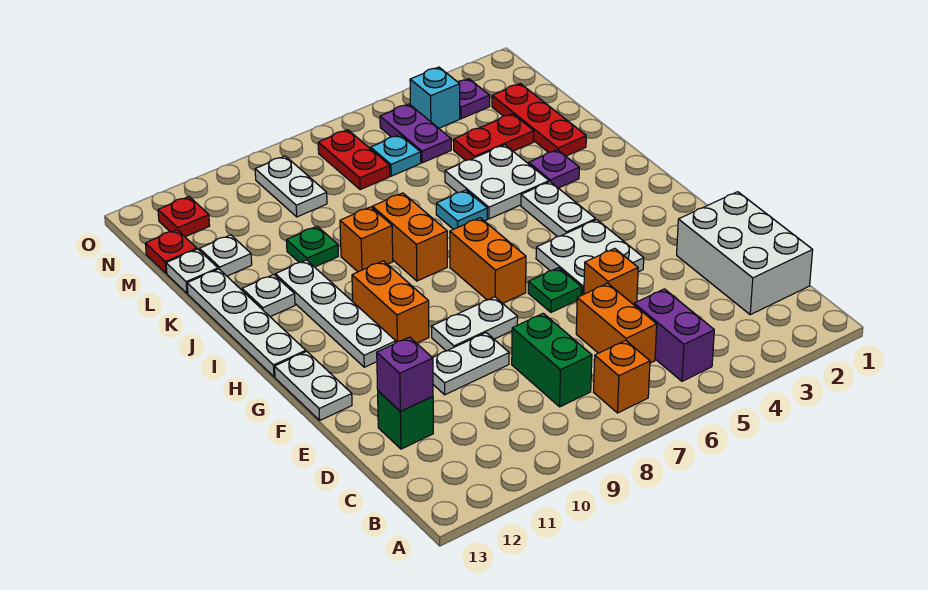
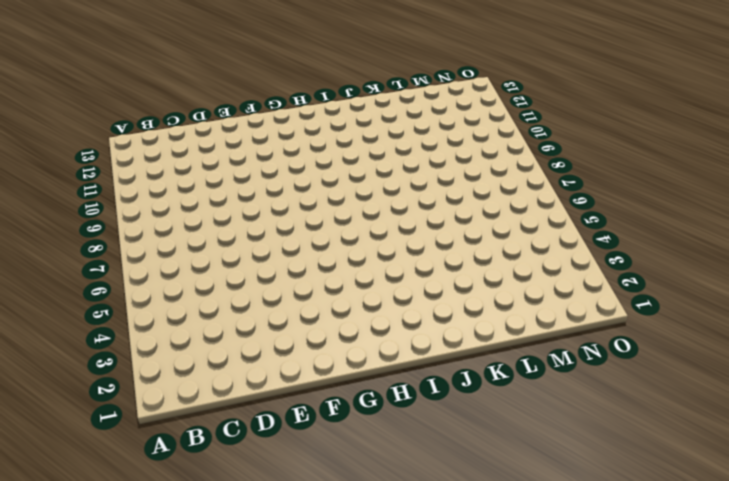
none -> purple 1x2 brick [634,289,714,381]
none -> orange 1x1 brick [594,340,650,413]
none -> white 2x3 brick [677,192,813,315]
none -> orange 1x2 brick [576,283,657,363]

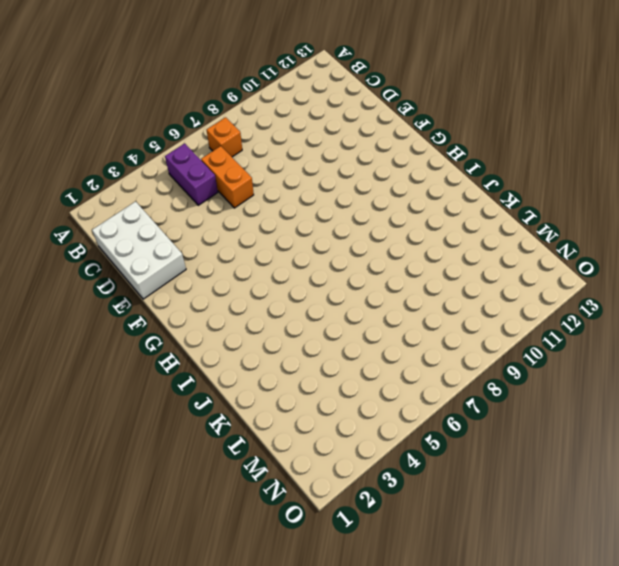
none -> green 1x2 brick [512,313,592,407]
none -> green 1x1 brick [378,391,433,449]
none -> orange 1x1 brick [584,248,638,305]
none -> white 1x2 plate [432,333,509,395]

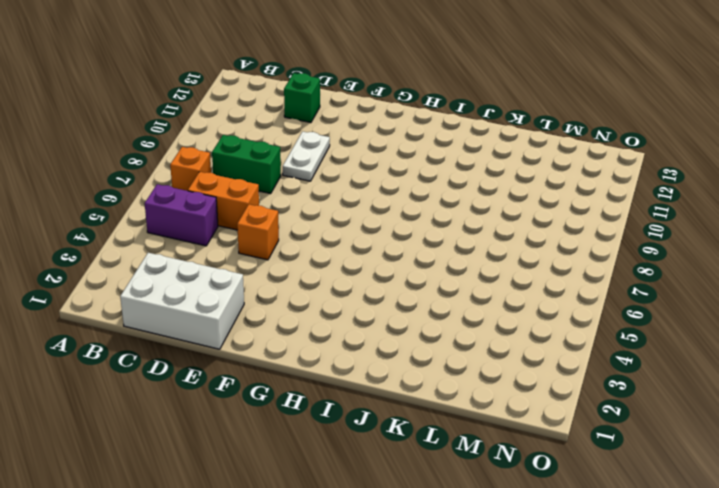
none -> white 2x2 plate [536,220,644,295]
none -> green 1x1 plate [528,268,581,312]
none -> white 1x2 plate [432,297,518,351]
none -> white 1x2 plate [275,352,352,420]

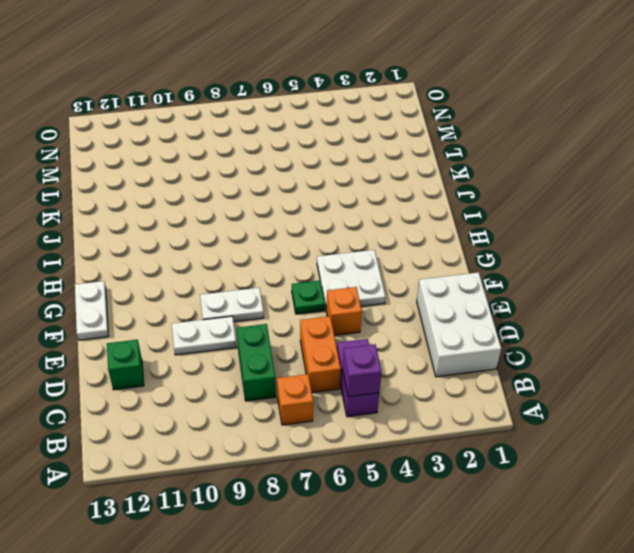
purple 1x1 brick [343,344,382,397] -> purple 1x1 brick moved to [377,337,433,411]
none -> orange 1x2 brick [450,218,526,303]
none -> orange 1x2 brick [352,261,429,343]
none -> white 1x4 plate [275,260,396,367]
none -> white 1x2 plate [521,182,596,237]

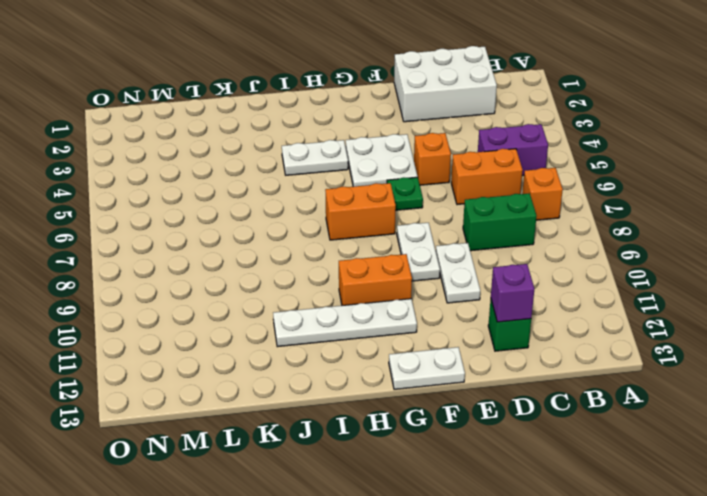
none -> white 1x4 plate [187,269,306,377]
none -> orange 1x2 brick [372,193,447,281]
none -> purple 1x1 plate [529,150,579,188]
none -> white 2x2 plate [445,145,549,219]

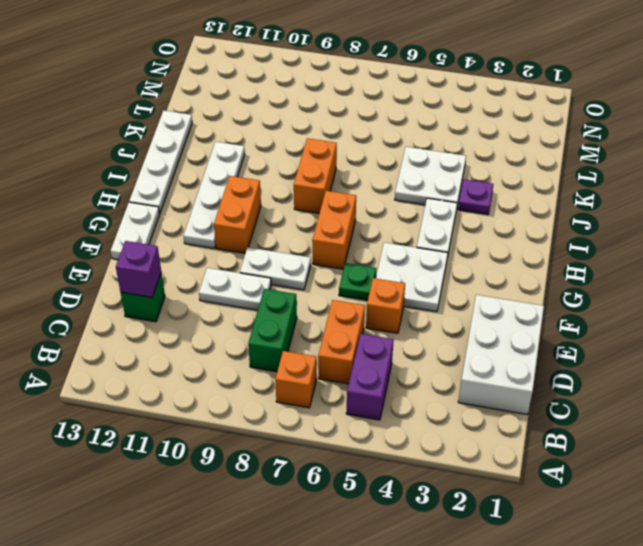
none -> cyan 1x1 plate [436,190,487,229]
none -> orange 1x1 brick [340,207,393,272]
none -> white 1x1 plate [242,275,295,317]
none -> red 1x3 plate [492,84,586,156]

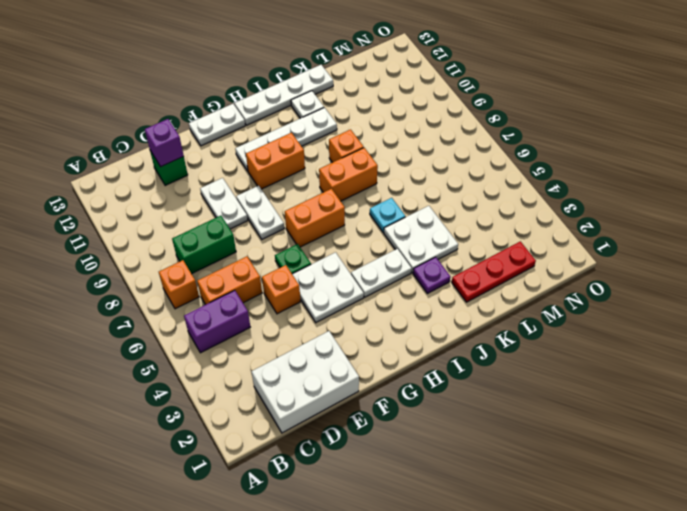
none -> green 1x1 plate [286,226,338,267]
none -> red 1x2 plate [454,114,534,160]
none -> white 1x1 plate [199,235,252,276]
none -> white 1x1 plate [166,249,218,293]

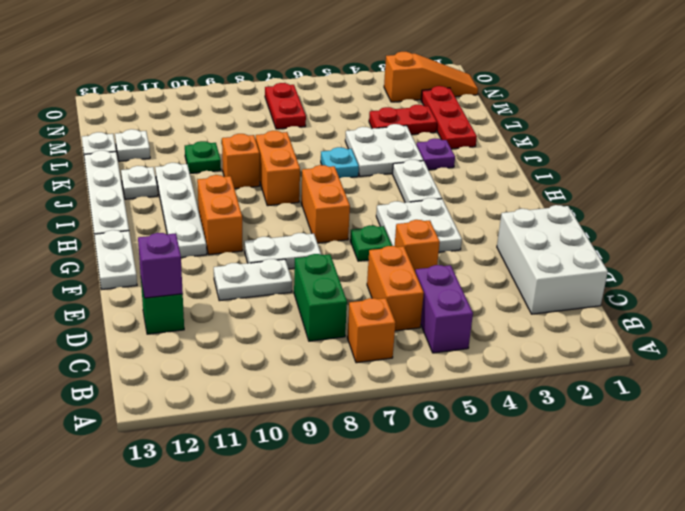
orange 1x3 slope [384,52,478,102] -> purple 1x1 plate [458,79,490,119]
none -> purple 1x2 plate [380,104,451,163]
none -> cyan 1x1 plate [371,135,421,176]
none -> white 1x2 plate [255,156,327,217]
none -> red 1x1 plate [145,230,197,273]

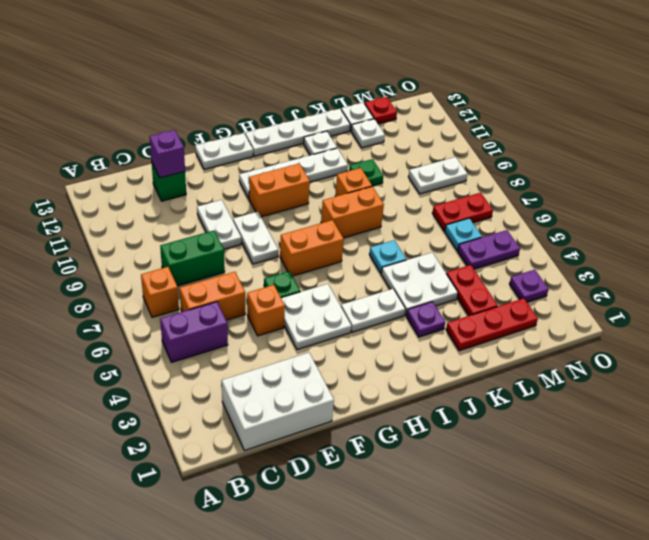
none -> cyan 1x1 brick [410,67,460,128]
none -> red 1x1 plate [158,197,210,237]

